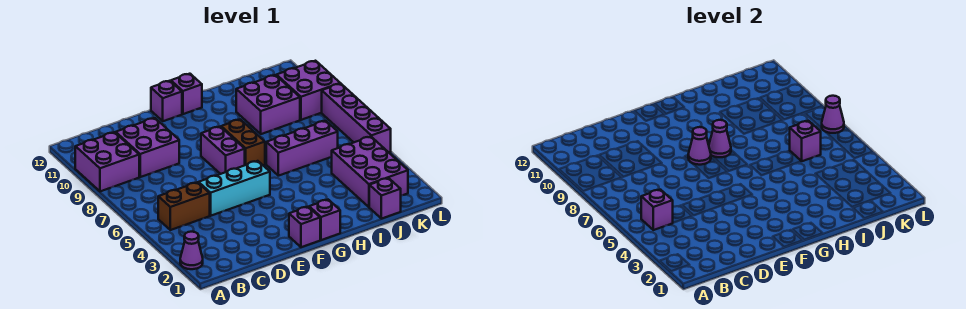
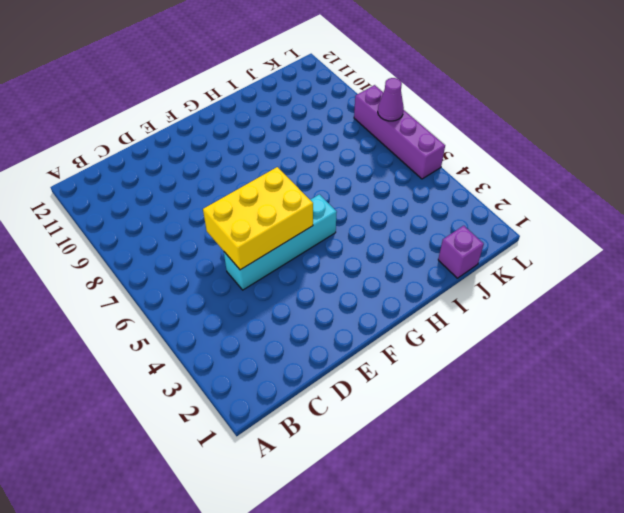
cyan 1x4 brick [224,194,337,290] -> cyan 1x3 brick [199,161,270,216]
yellow 2x3 brick [203,167,313,270] -> none
none -> purple 1x1 cone [180,232,203,269]
none -> purple 2x2 brick [75,132,139,191]
none -> brown 1x2 brick [158,182,210,230]

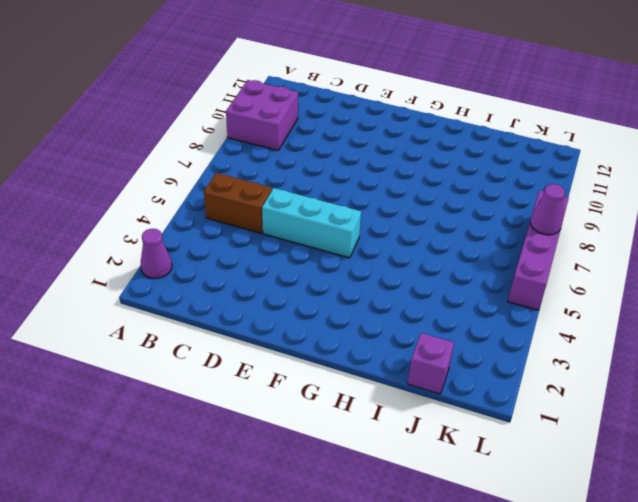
none -> purple 2x2 brick [116,118,179,177]
none -> purple 1x1 brick [289,207,320,247]
none -> purple 1x2 brick [201,127,245,174]

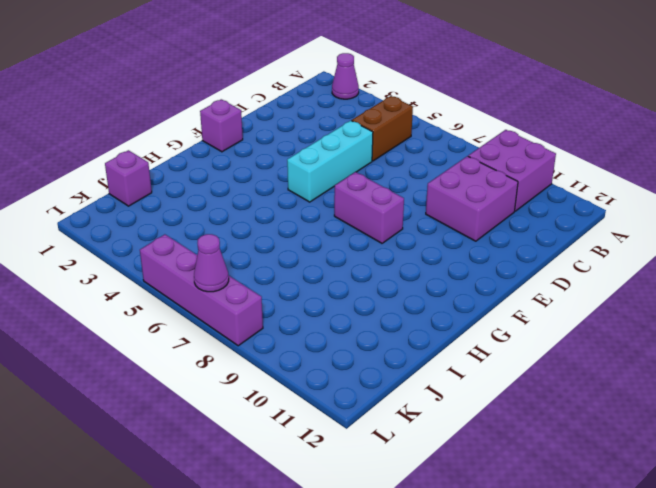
none -> purple 1x1 brick [151,81,182,121]
none -> purple 1x1 brick [309,200,340,240]
none -> brown 1x2 brick [221,119,265,165]

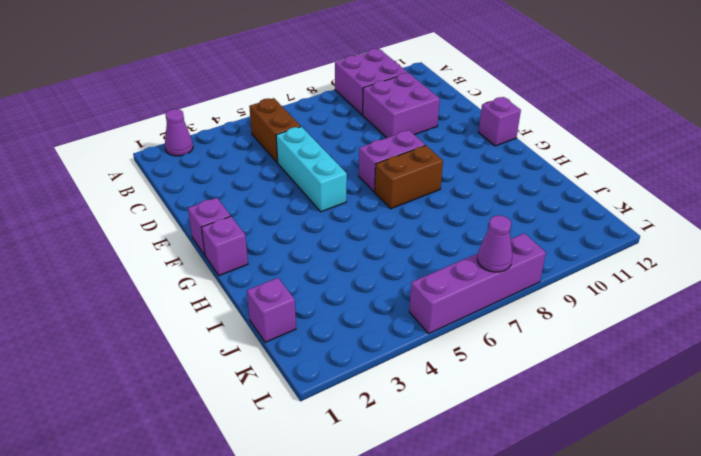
none -> purple 1x1 brick [171,74,202,114]
none -> purple 1x3 brick [266,121,338,176]
none -> purple 2x2 brick [236,75,300,134]

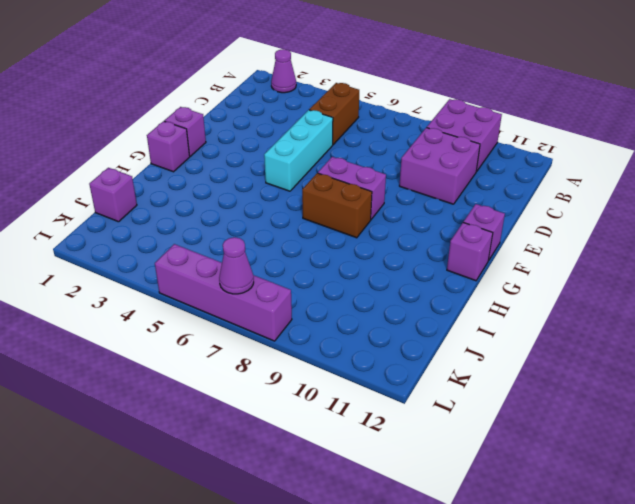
none -> purple 1x3 brick [266,121,338,176]
none -> purple 2x2 brick [236,75,300,134]
none -> purple 2x3 brick [332,137,408,207]

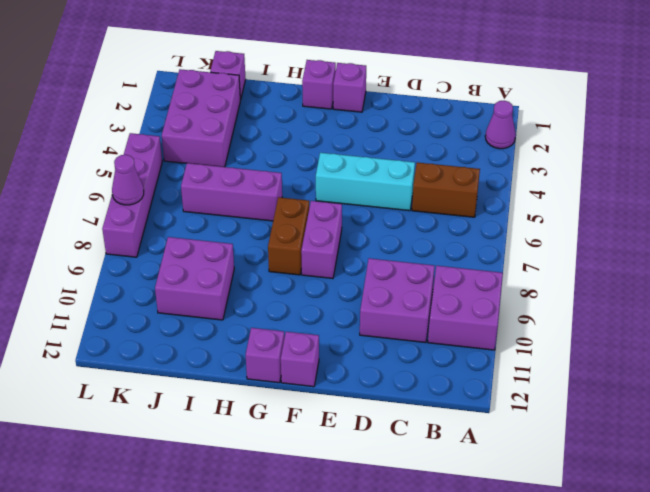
none -> purple 2x2 brick [276,61,340,120]
none -> purple 1x1 brick [641,190,673,230]
none -> purple 1x1 cone [688,127,711,165]

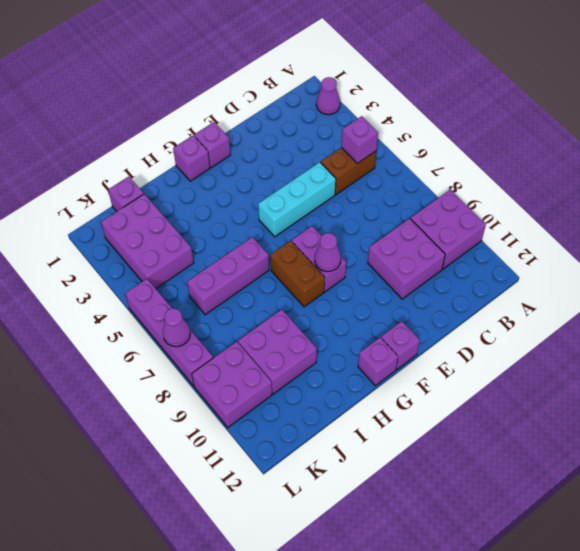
none -> purple 1x1 cone [709,120,731,157]
none -> purple 1x1 brick [790,121,821,161]

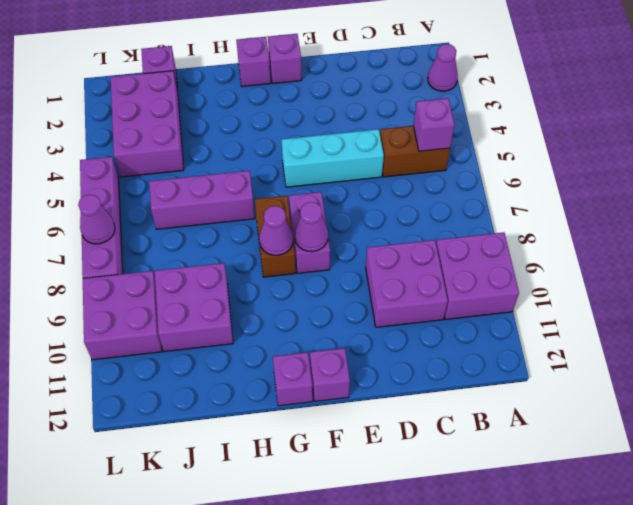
none -> purple 1x1 brick [790,121,821,161]

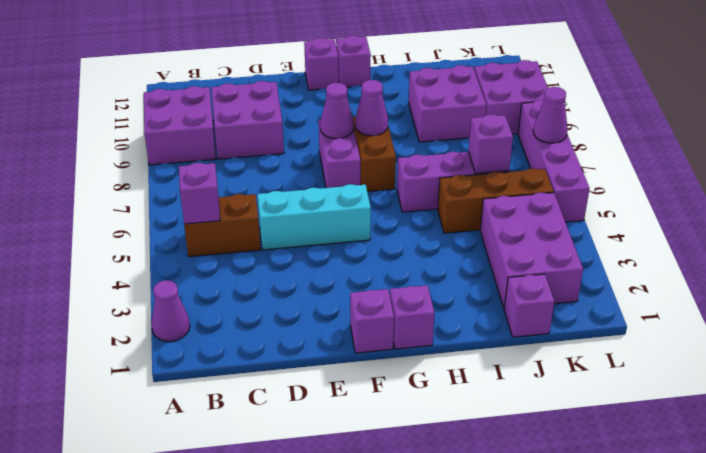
brown 1x3 brick [438,169,554,233] -> none

